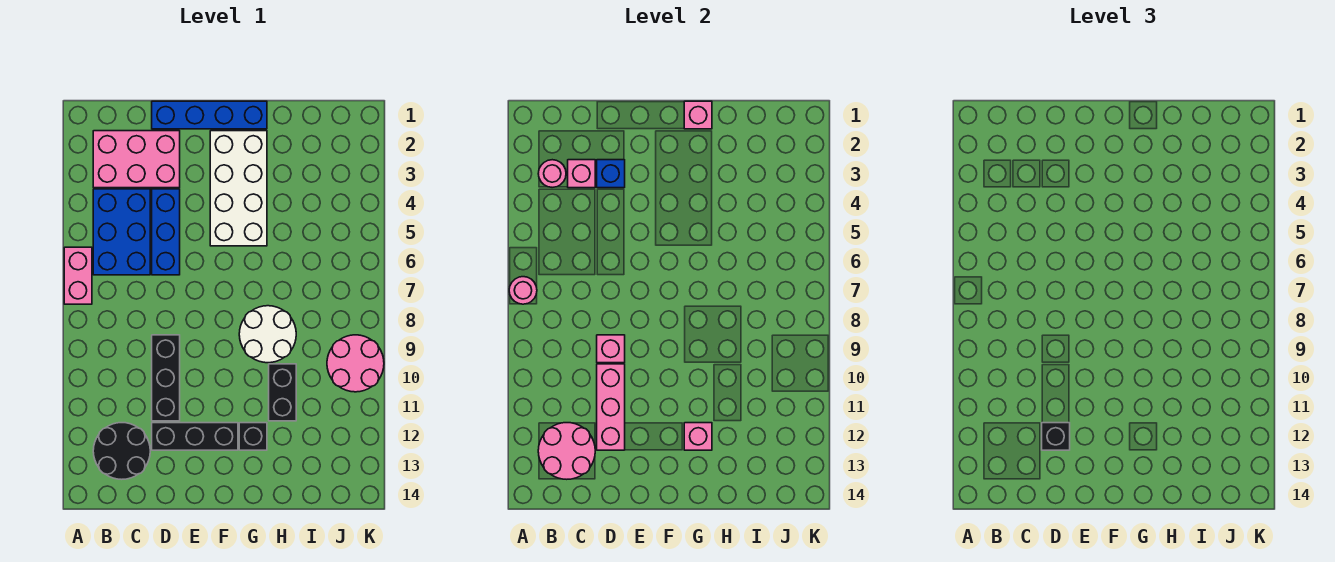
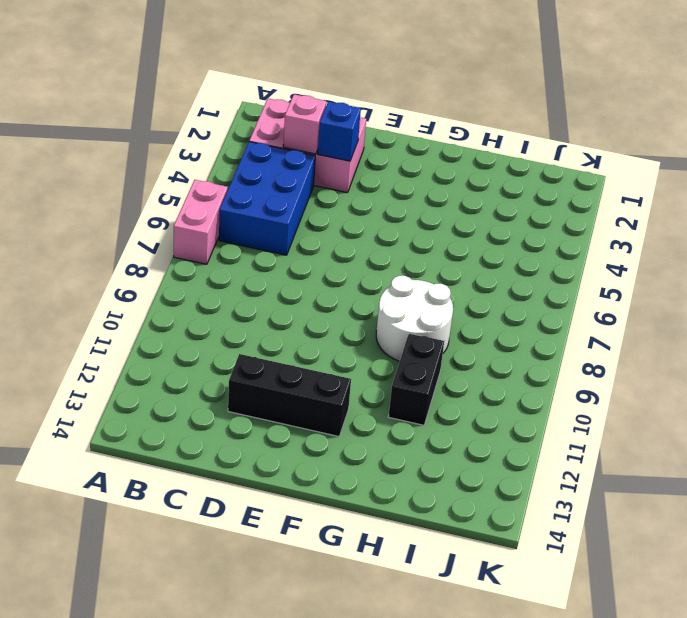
none -> black 2x2 round brick [93,423,150,479]
none -> blue 1x4 brick [152,101,267,129]
none -> blue 1x3 brick [152,189,180,275]

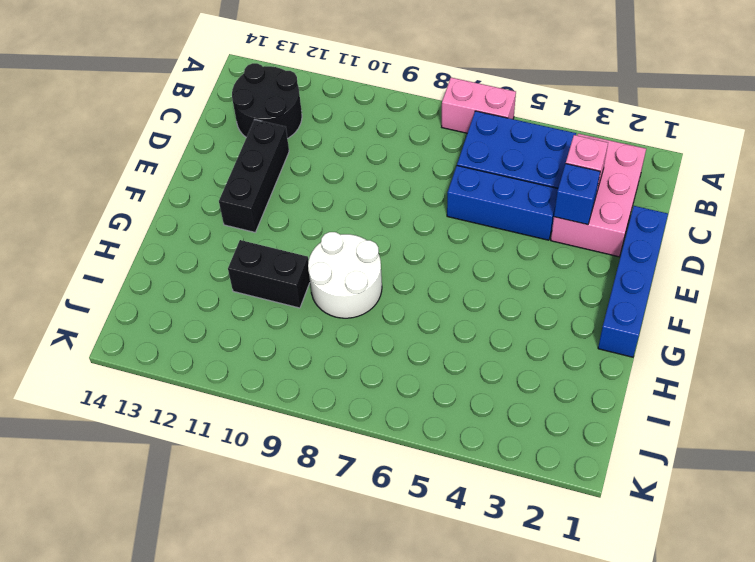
none -> black 1x3 brick [152,335,180,421]
none -> white 2x4 brick [210,131,267,246]
none -> black 1x1 brick [239,423,267,450]

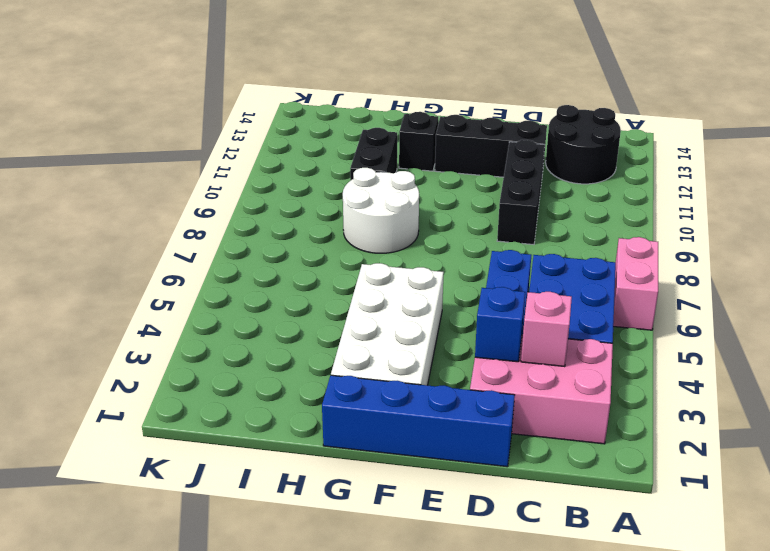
none -> pink 2x2 round brick [327,335,384,392]
none -> pink 1x1 round brick [509,277,537,304]
none -> pink 1x1 round brick [538,160,566,187]

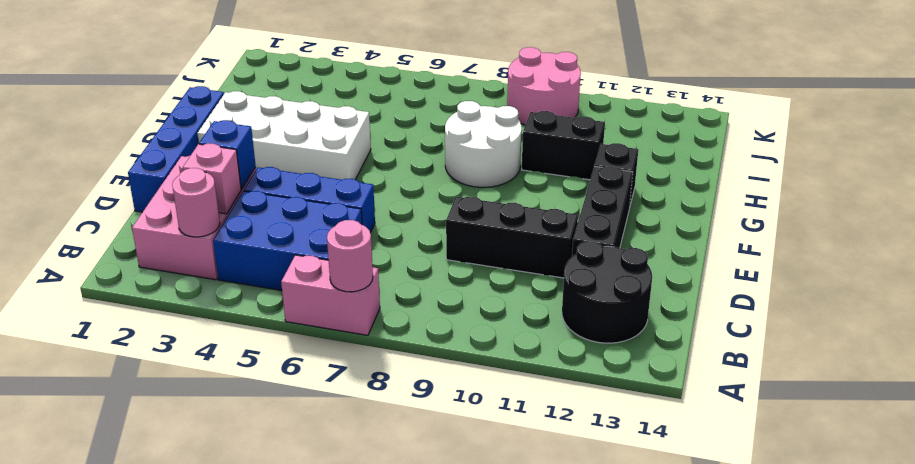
none -> pink 2x2 round brick [538,423,595,479]
none -> pink 1x1 brick [597,335,625,363]
none -> pink 1x3 brick [597,364,625,450]

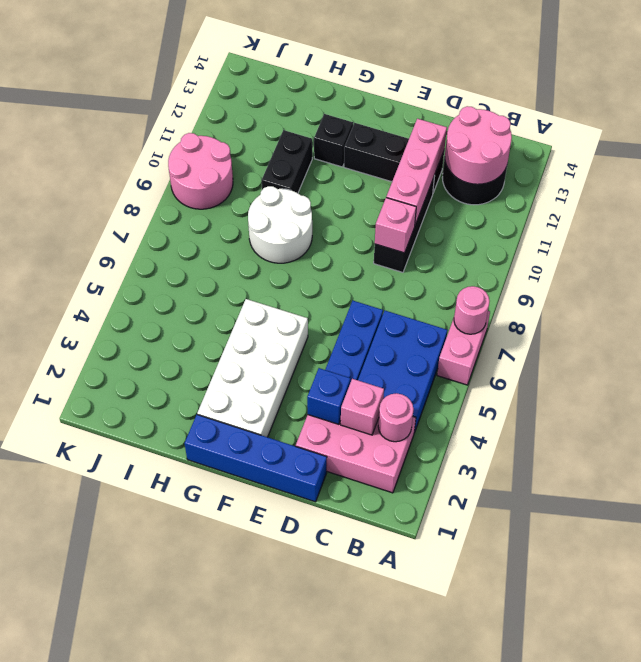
none -> pink 1x1 brick [684,101,712,129]
none -> pink 1x1 brick [684,423,712,450]
none -> black 1x1 brick [1042,423,1070,450]

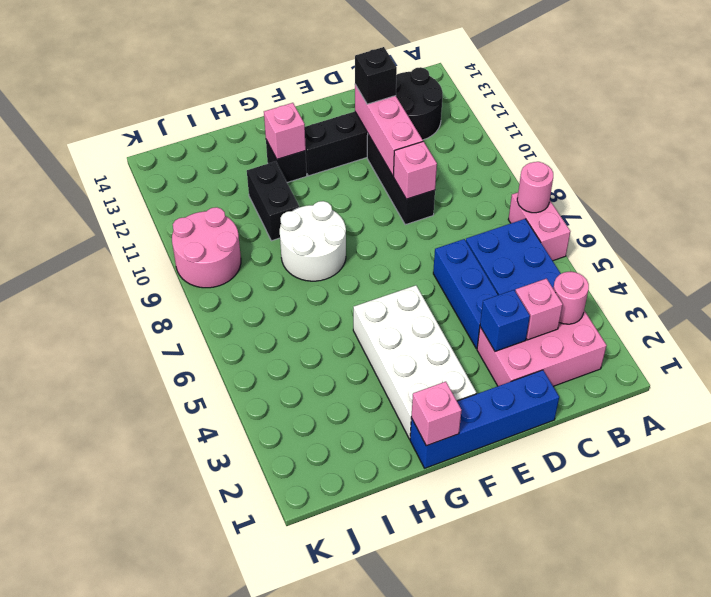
none -> pink 2x2 round brick [538,423,595,479]

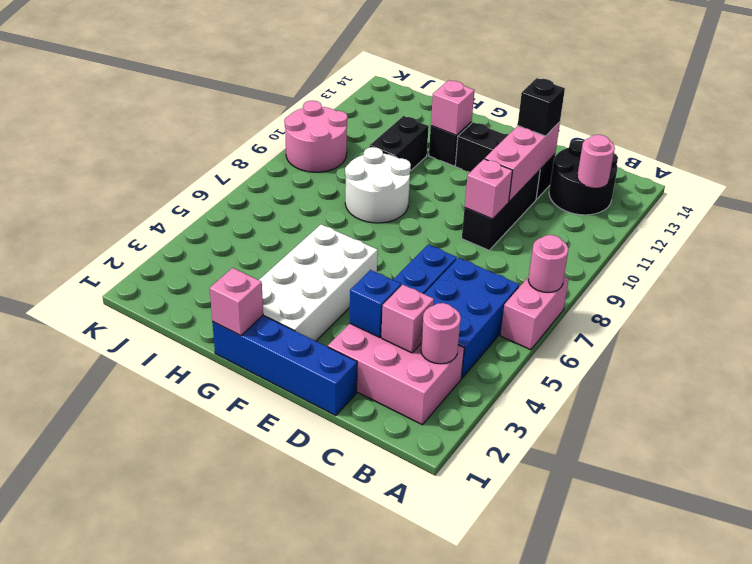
pink 1x1 round brick [577,135,615,188] -> pink 2x2 round brick [538,423,595,479]

